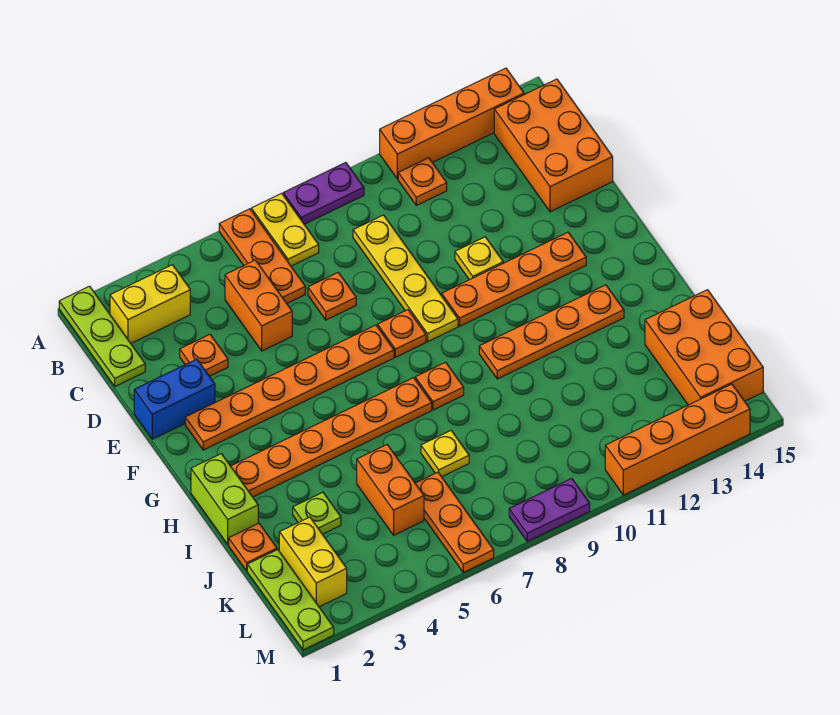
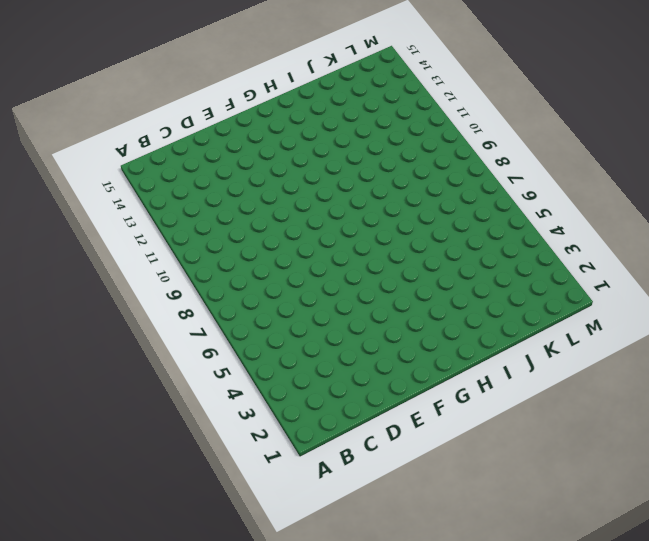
none -> lime 1x3 plate [59,286,145,386]
none -> orange 1x3 plate [219,209,305,303]
none -> yellow 1x2 plate [251,193,319,266]
none -> purple 1x2 plate [283,163,364,224]

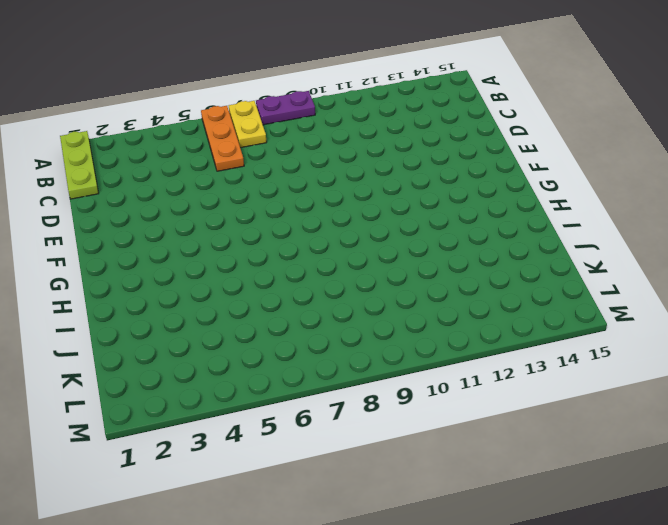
none -> orange 1x4 brick [380,68,524,179]
none -> yellow 1x2 brick [110,265,190,343]
none -> orange 1x1 plate [398,158,447,205]
none -> orange 2x3 brick [494,79,613,212]

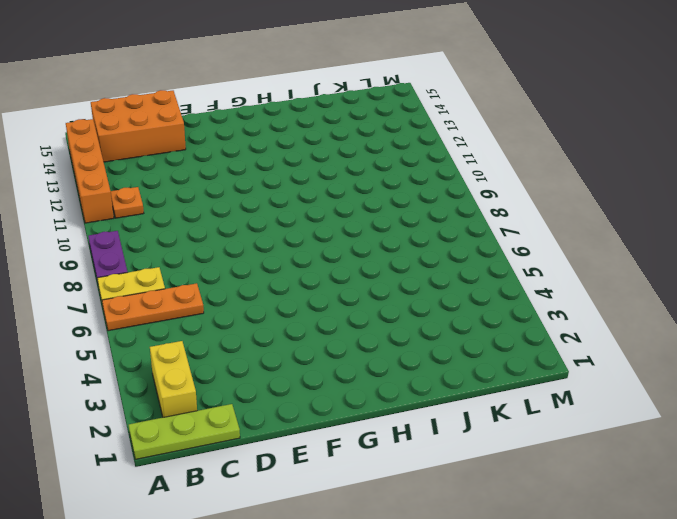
none -> orange 1x2 brick [225,260,292,351]
none -> yellow 1x4 plate [353,215,458,342]
none -> orange 1x1 plate [180,335,228,376]
none -> orange 1x1 plate [308,273,356,320]

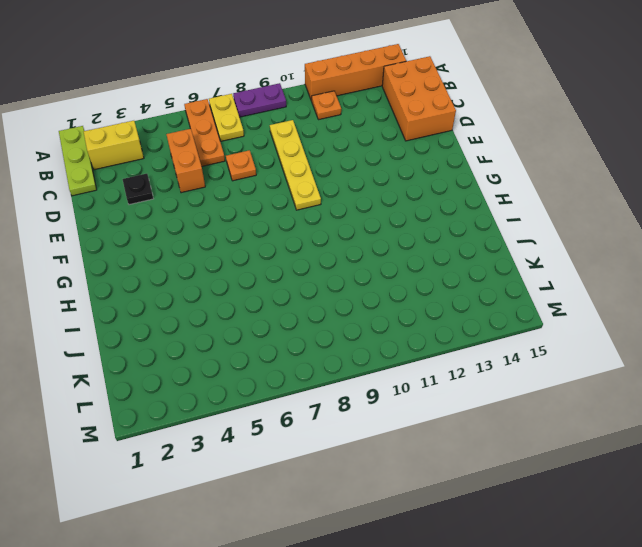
black 1x1 plate [123,174,153,205] -> orange 1x1 plate [180,335,228,376]
none -> blue 1x2 brick [134,359,215,439]
none -> yellow 1x1 plate [455,237,503,280]
none -> orange 1x6 plate [185,325,394,450]
none -> orange 1x1 plate [378,310,426,357]

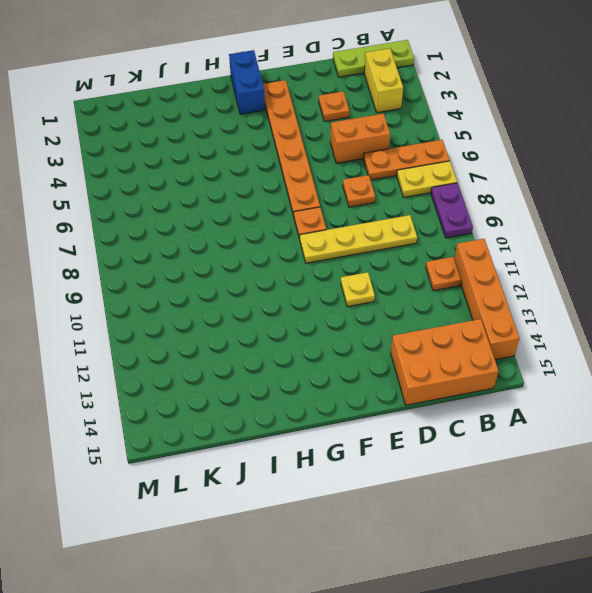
blue 1x2 brick [229,50,265,114] -> blue 1x2 brick moved to [134,359,215,439]
none -> orange 1x4 plate [442,232,586,326]
none -> lime 1x2 brick [191,454,258,544]
none -> orange 1x6 plate [231,378,432,497]
none -> orange 1x1 plate [415,362,464,410]

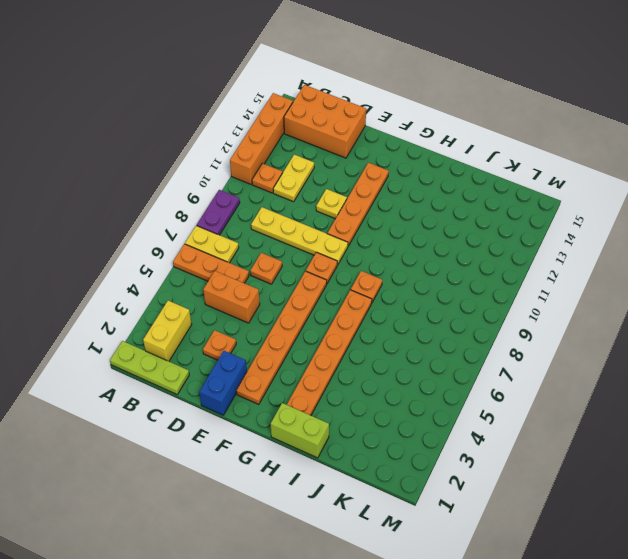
yellow 1x2 plate [273,155,314,202] -> none
none -> orange 1x4 plate [479,285,624,379]
none -> orange 1x1 plate [229,523,277,571]
none -> lime 1x1 plate [293,492,341,534]
none -> orange 1x2 brick [357,445,424,535]

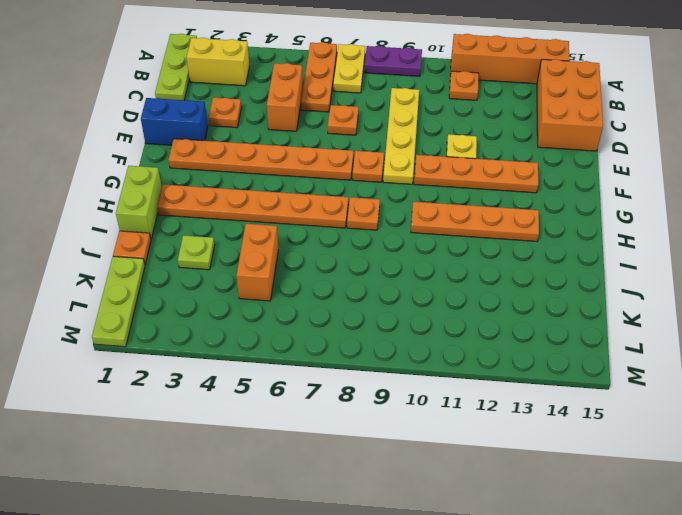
none -> yellow 1x1 plate [421,431,469,477]
none -> orange 2x3 brick [645,290,763,405]
none -> yellow 1x2 brick [279,517,347,607]
none -> orange 1x3 plate [415,472,494,572]

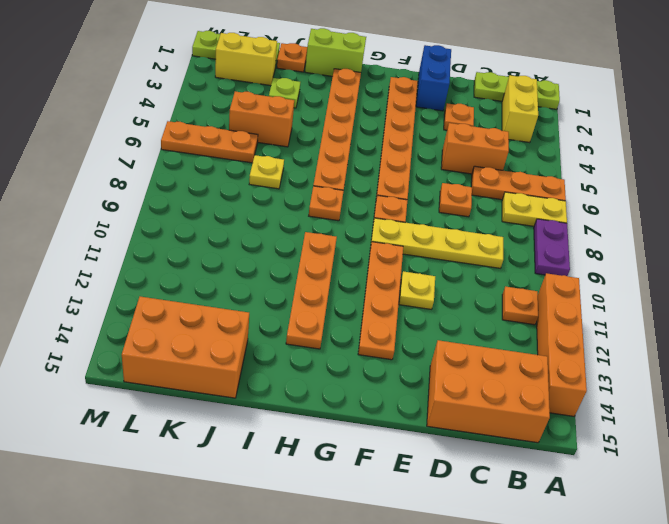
none -> purple 1x2 plate [509,478,590,542]
none -> orange 1x4 brick [605,384,750,495]

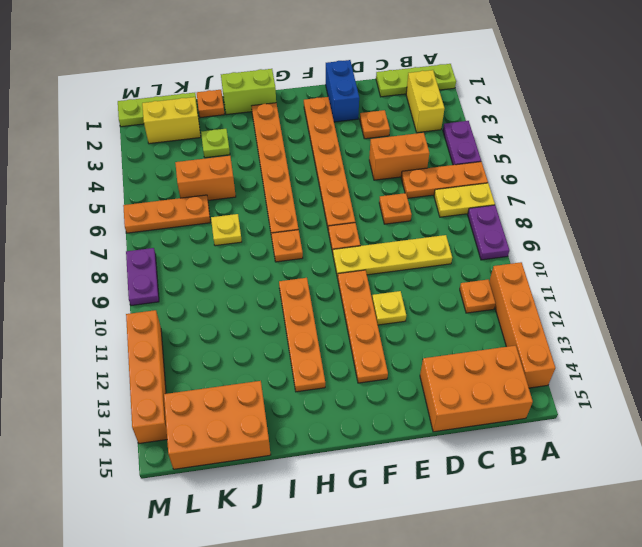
purple 1x2 plate [443,121,481,165] -> none

